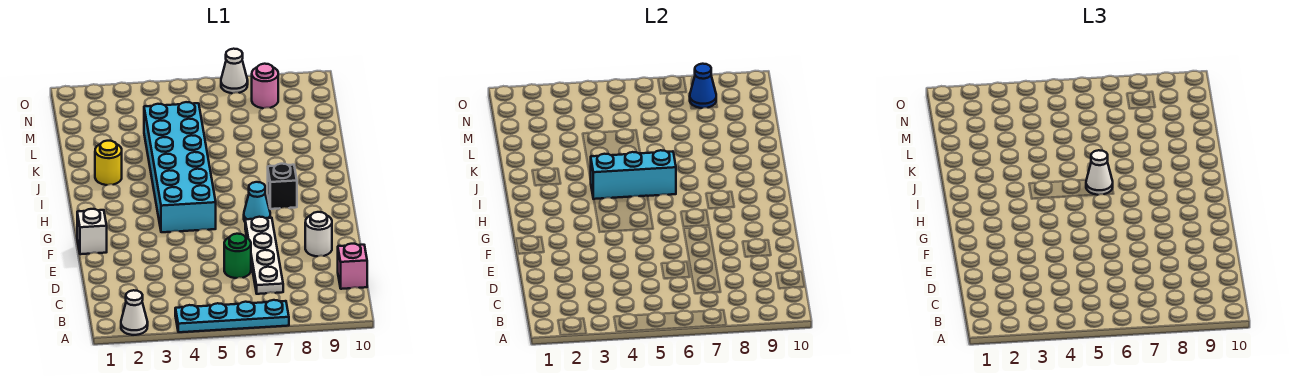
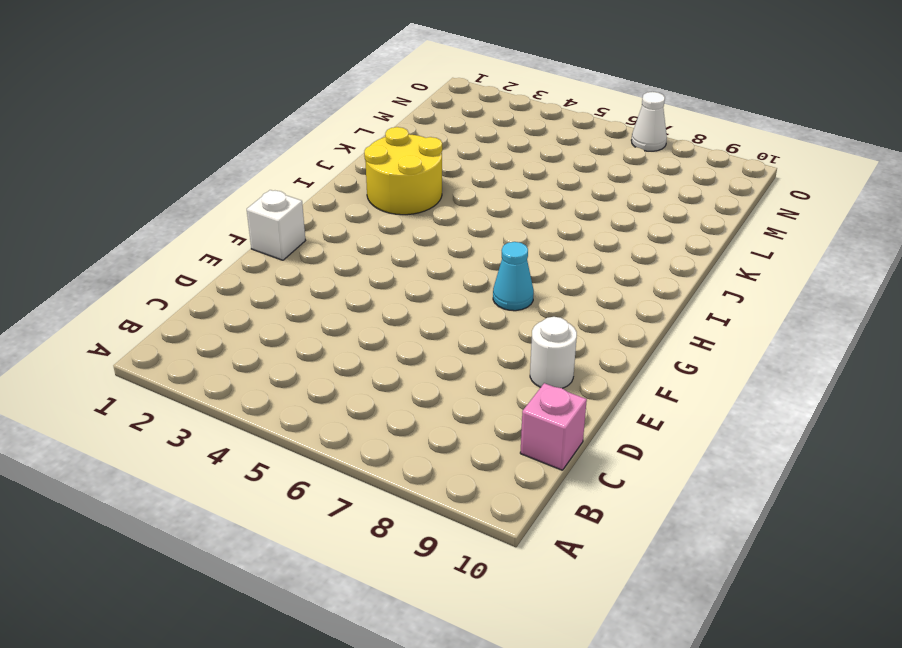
yellow 2x2 round brick [364,127,442,215] -> yellow 1x1 round brick [95,141,122,185]
none -> white 1x1 cone [121,290,148,335]
none -> cyan 1x4 plate [175,300,289,332]
none -> white 1x4 plate [245,217,283,294]

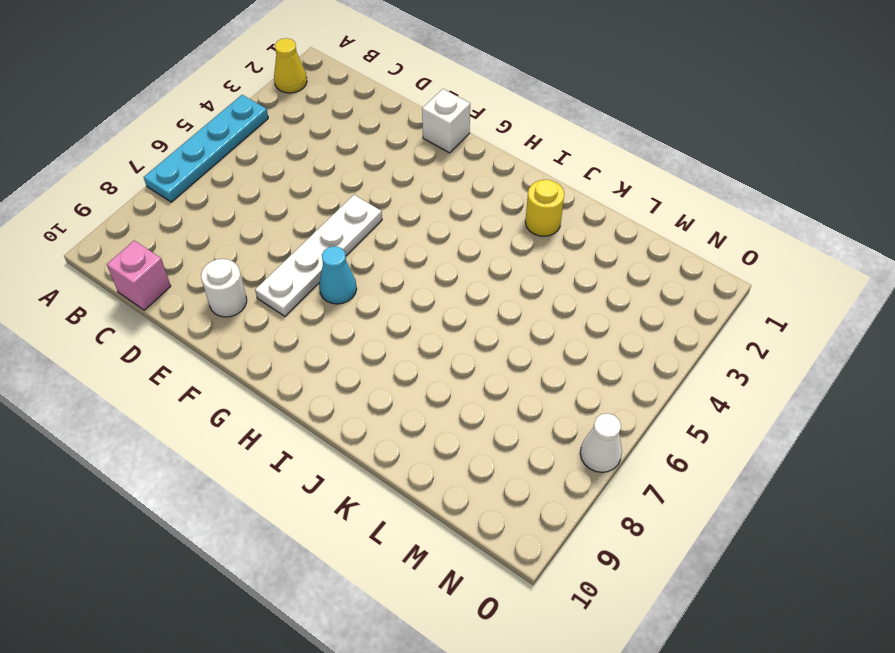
yellow 1x1 cone [274,38,307,93] -> white 1x1 cone [121,290,148,335]
white 1x4 plate [255,195,382,316] -> white 1x4 plate turned to [245,217,283,294]
none -> green 1x1 round brick [224,234,251,278]
none -> cyan 2x6 brick [144,102,216,232]
none -> black 1x1 brick [268,164,297,209]

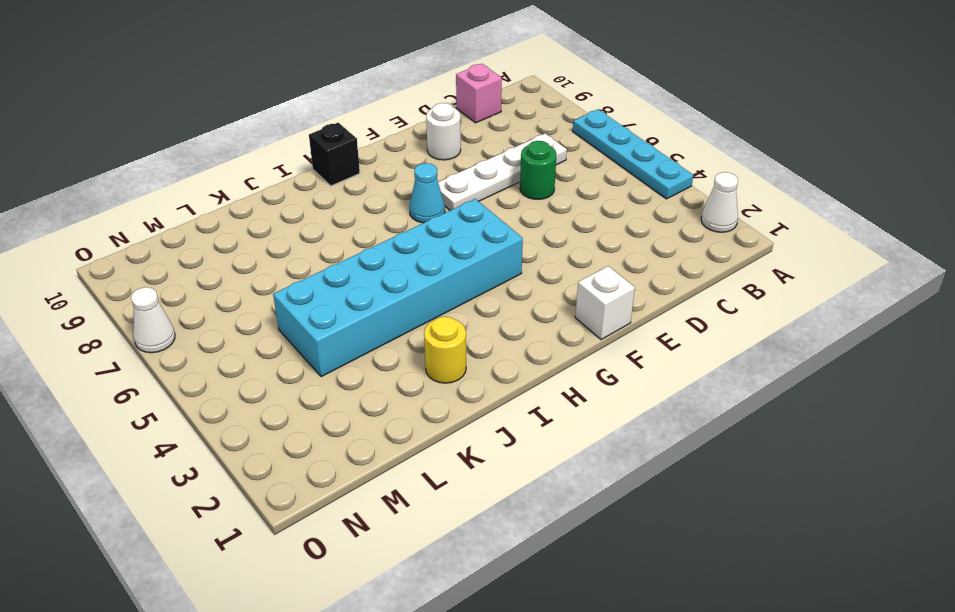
black 1x1 brick [309,123,360,186] -> black 1x1 brick moved to [268,164,297,209]
none -> pink 1x1 round brick [252,64,278,108]
none -> cyan 1x3 brick [591,150,676,199]
none -> blue 1x1 cone [690,64,716,108]

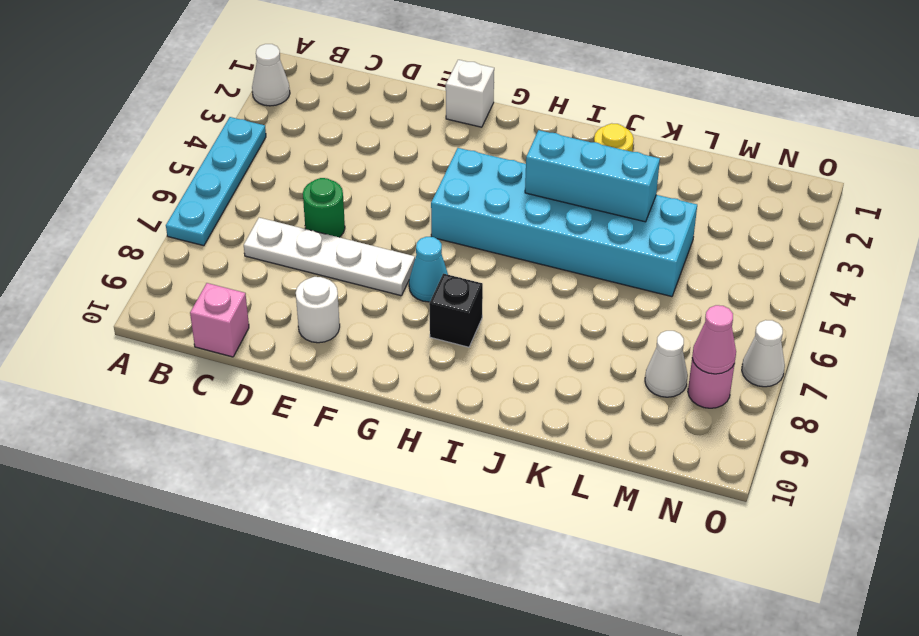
cyan 1x3 brick [525,130,660,222] -> cyan 1x3 brick turned to [591,150,676,199]
white 1x1 cone [645,331,688,397] -> white 1x1 cone moved to [1086,150,1113,195]
pink 1x1 cone [692,305,736,374] -> blue 1x1 cone [690,64,716,108]

